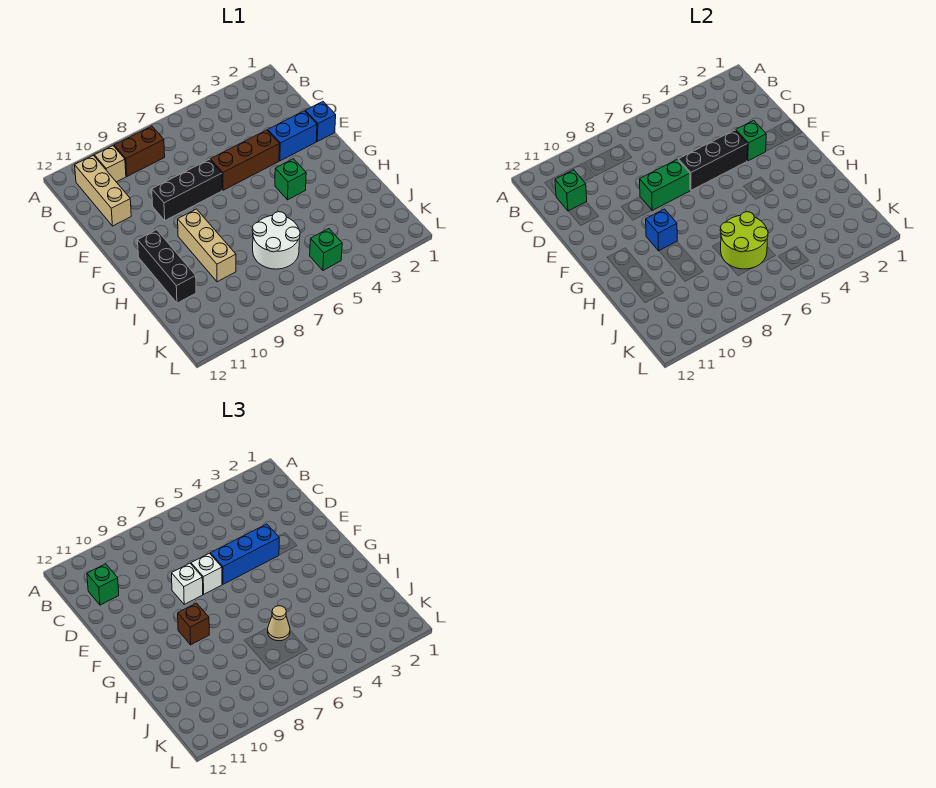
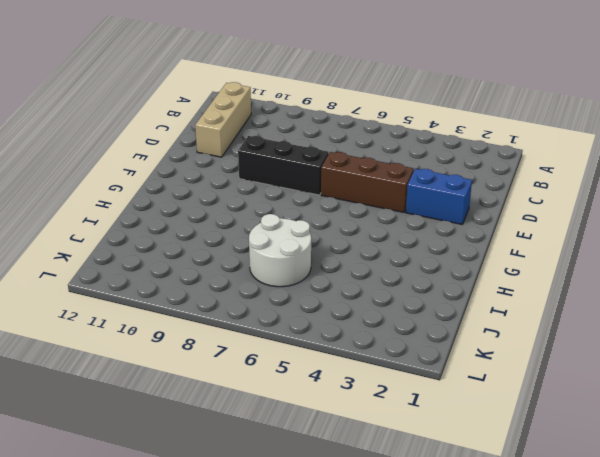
none -> brown 1x2 brick [114,126,165,176]
none -> tan 1x1 brick [94,146,126,182]
none -> blue 1x1 brick [305,102,336,141]

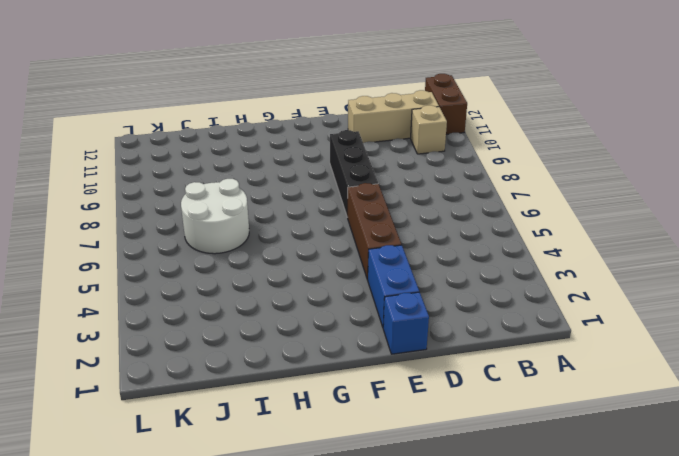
brown 1x2 brick [425,74,467,134] -> brown 1x2 brick moved to [114,126,165,176]
none -> green 1x1 brick [275,159,306,200]
none -> tan 1x3 brick [178,209,236,282]
none -> black 1x3 brick [138,230,196,303]

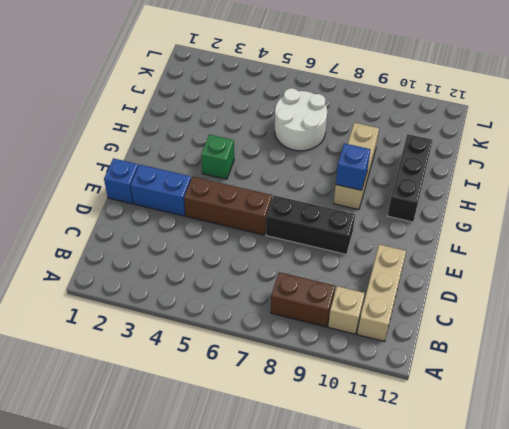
none -> green 1x1 brick [310,229,342,270]
none -> green 1x1 brick [555,170,587,211]
none -> green 1x1 brick [736,120,766,161]

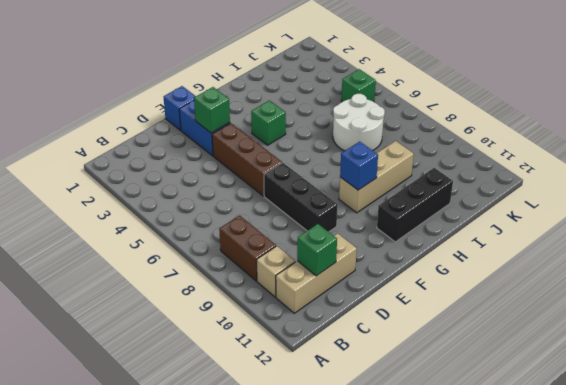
none -> black 1x3 brick [678,130,747,190]
none -> green 1x2 brick [640,159,690,210]
none -> lime 2x2 round brick [720,212,768,269]

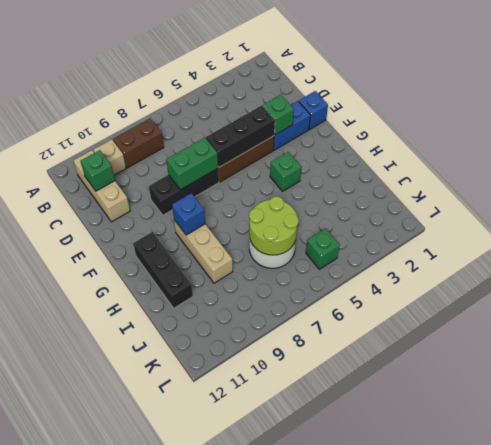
none -> green 1x1 brick [87,564,119,605]
none -> blue 1x3 brick [210,524,279,584]
none -> white 1x1 brick [191,553,222,594]

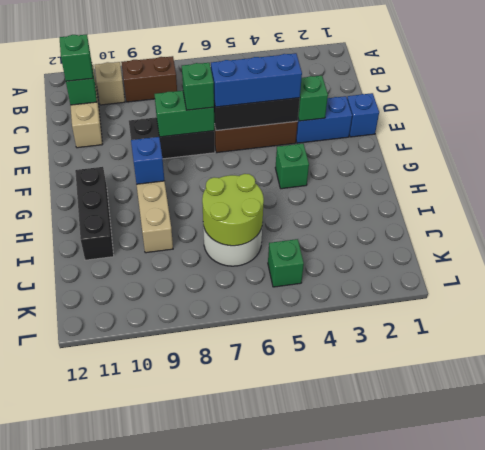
green 1x1 brick [182,63,214,110] -> white 1x1 brick [191,553,222,594]
none -> white 1x1 brick [172,563,203,604]
none -> brown 1x1 brick [178,603,209,645]
none -> tan 1x1 cone [268,606,290,641]

